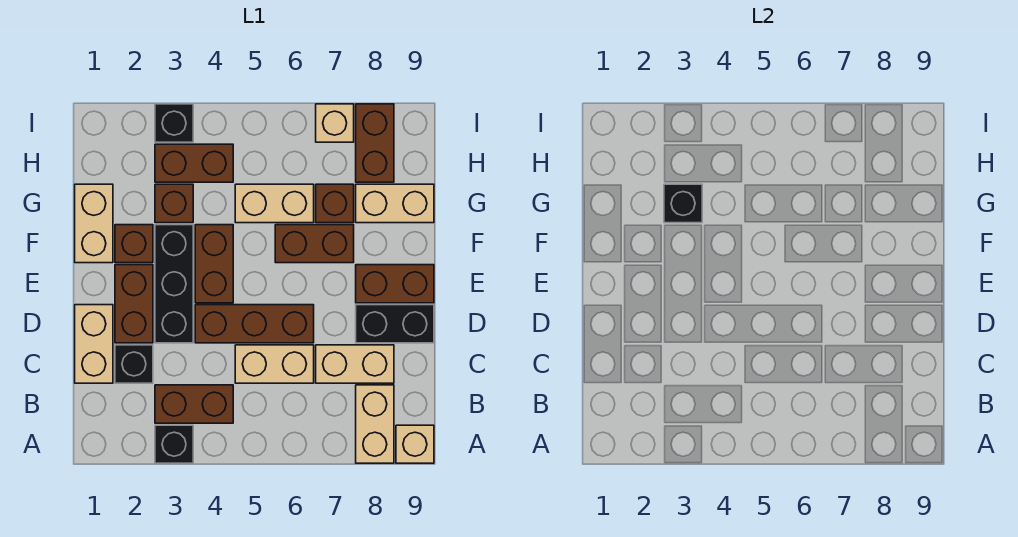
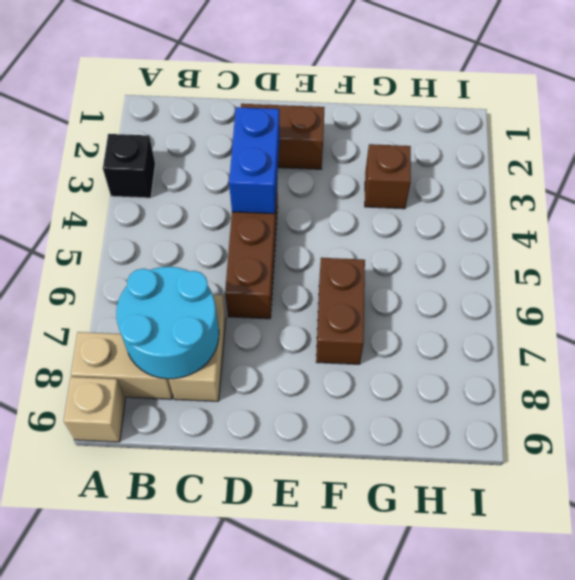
cyan 2x2 round brick [116,267,219,379] -> none
blue 1x2 brick [229,107,280,214] -> none
none -> brown 1x2 brick [155,385,233,423]
none -> tan 1x2 brick [75,305,113,383]
none -> black 1x1 brick [115,345,153,383]

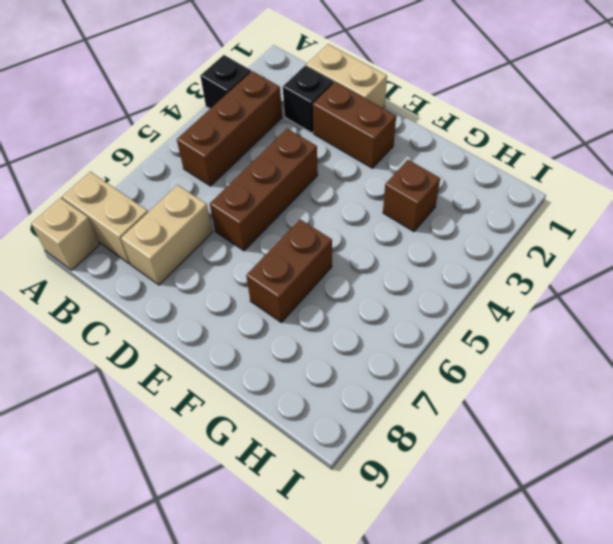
brown 1x3 brick [177,71,282,186] -> brown 1x2 brick [155,385,233,423]
none -> tan 1x2 brick [235,345,314,383]
none -> black 1x3 brick [155,225,193,343]
none -> black 1x2 brick [356,305,434,343]

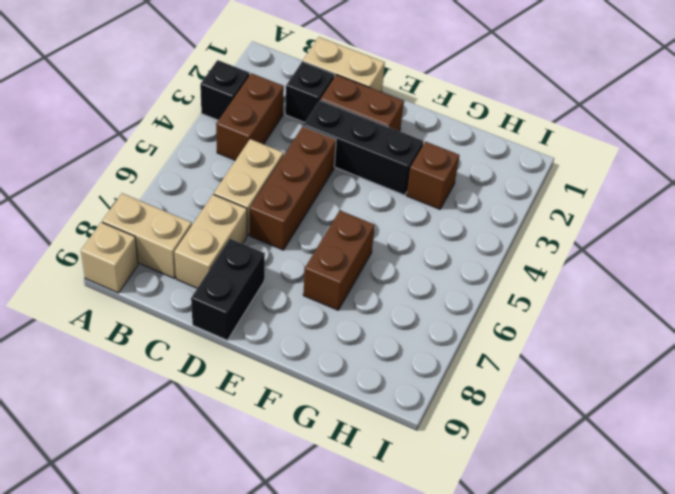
none -> brown 1x2 brick [195,225,233,303]
none -> brown 1x2 brick [356,265,434,303]
none -> tan 1x2 brick [75,184,113,263]

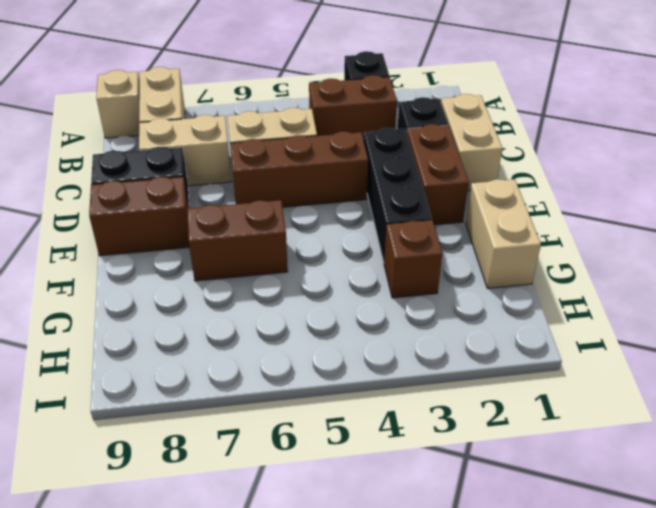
none -> brown 1x2 brick [195,225,233,303]
none -> brown 1x1 brick [115,225,153,263]
none -> tan 1x2 brick [235,184,314,223]

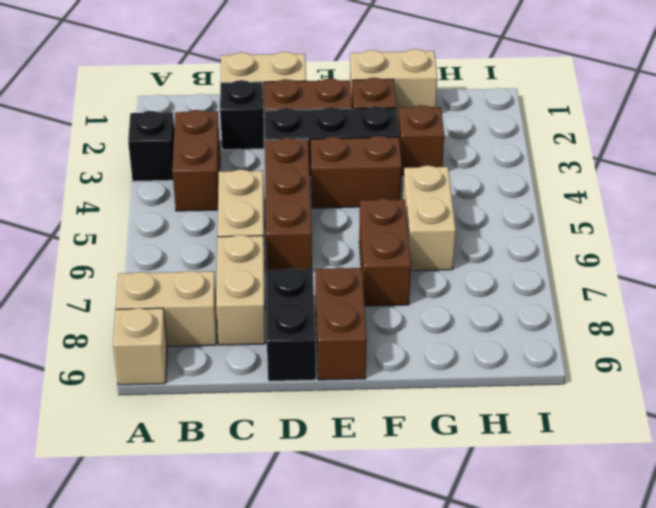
none -> brown 1x1 brick [316,184,354,223]
none -> tan 1x2 brick [356,184,434,223]
none -> brown 1x2 brick [155,144,233,182]

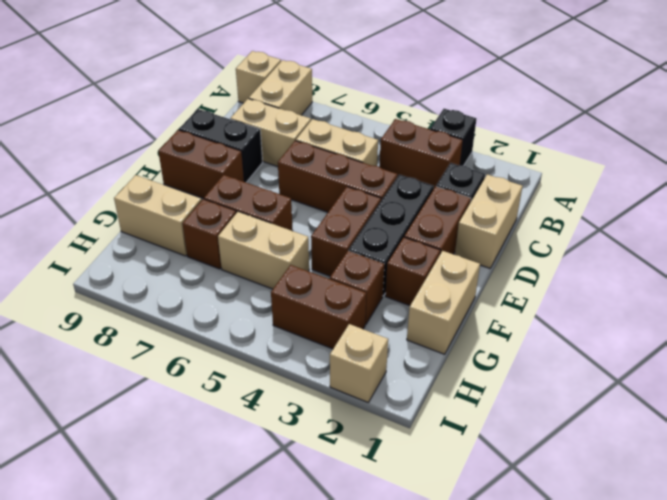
tan 1x1 brick [330,324,388,402] -> tan 1x1 brick moved to [316,104,354,142]
none -> brown 1x2 brick [356,104,394,182]
none -> black 1x1 brick [155,104,193,142]
none -> black 1x1 brick [664,184,702,223]

